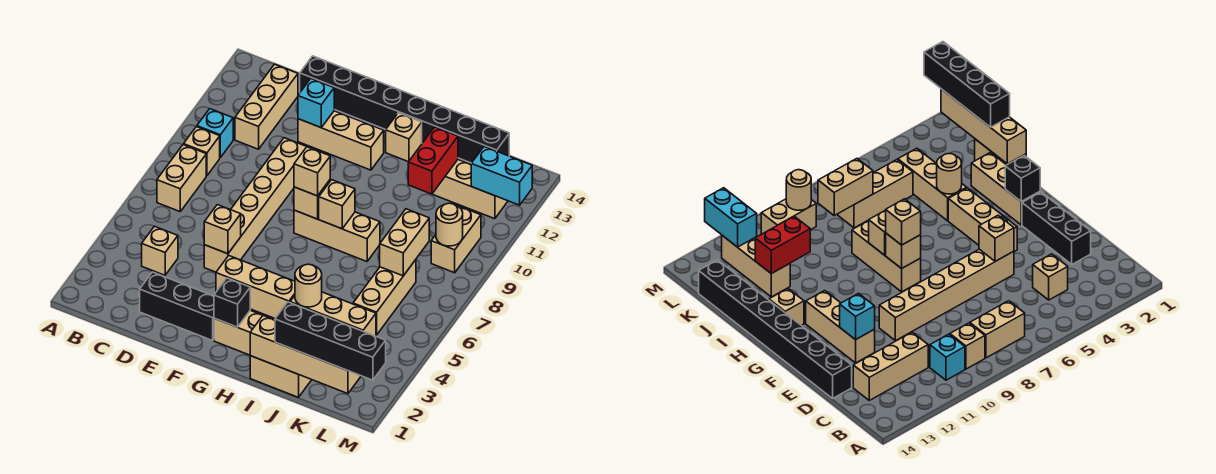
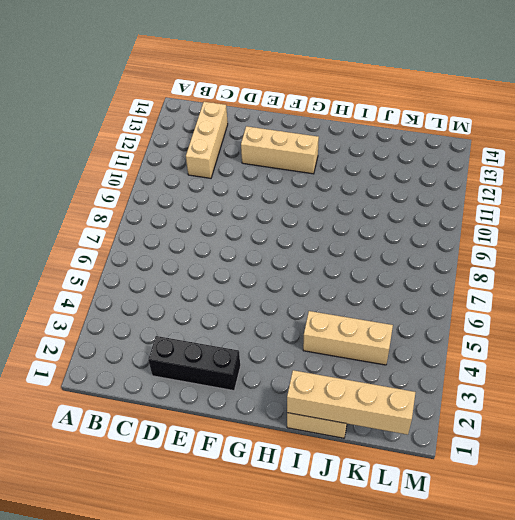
none -> tan 1x2 brick [157,145,206,211]
none -> tan 1x1 brick [184,127,220,176]
none -> cyan 1x1 brick [197,109,233,157]
none -> tan 1x1 brick [142,226,178,275]

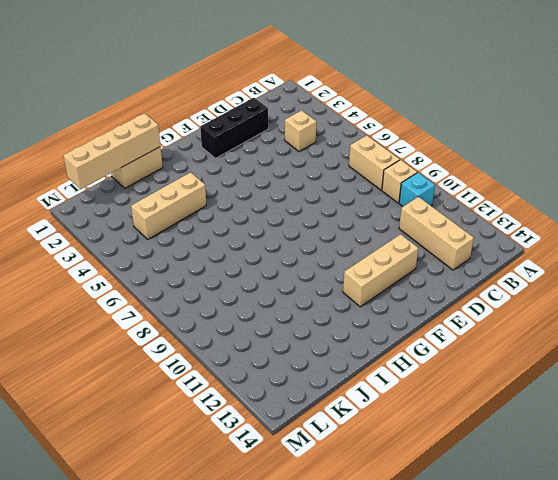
none -> black 1x8 brick [300,56,509,163]
none -> tan 1x6 brick [204,138,307,272]
none -> tan 1x3 brick [216,256,295,318]
none -> tan 1x3 brick [214,310,263,355]

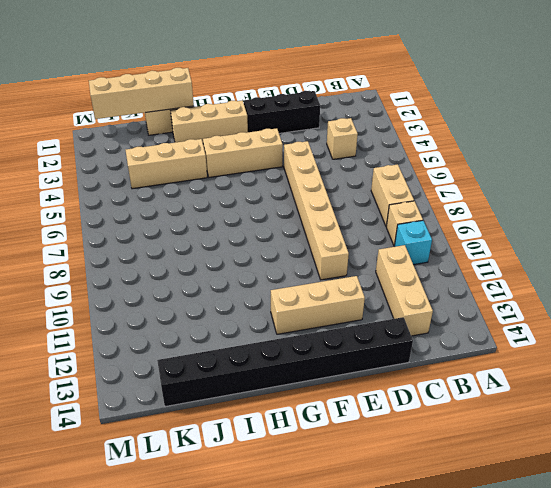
none -> tan 1x3 brick [294,210,380,262]
none -> tan 1x1 brick [386,113,422,162]
none -> tan 1x3 brick [433,160,508,219]
none -> tan 1x3 brick [353,260,416,335]

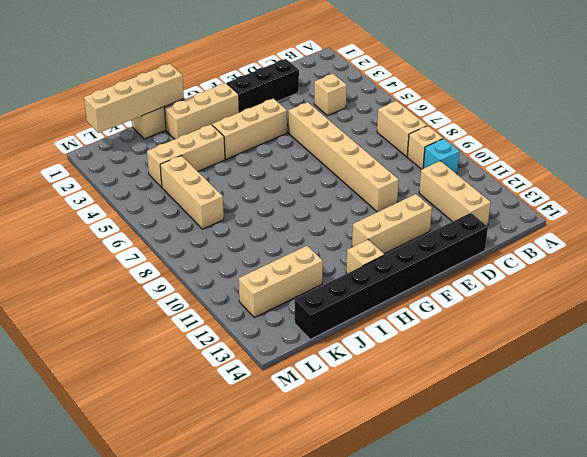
none -> tan 1x3 brick [294,210,380,262]
none -> tan 1x2 brick [431,206,481,273]
none -> tan 1x1 brick [204,205,241,254]
none -> cyan 1x1 brick [298,79,334,127]

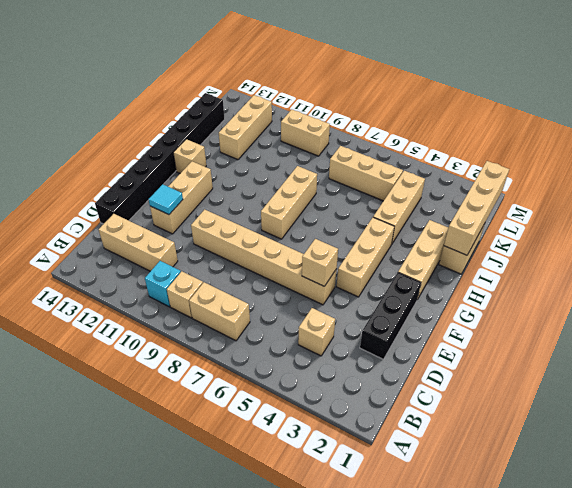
cyan 1x1 tile [149,184,183,215] -> cyan 1x1 brick [298,79,334,127]
none -> black 1x1 brick [214,278,250,327]
none -> tan 1x1 brick [294,180,330,219]
none -> tan 1x1 brick [319,180,355,229]
none -> tan 1x1 round brick [295,264,322,307]

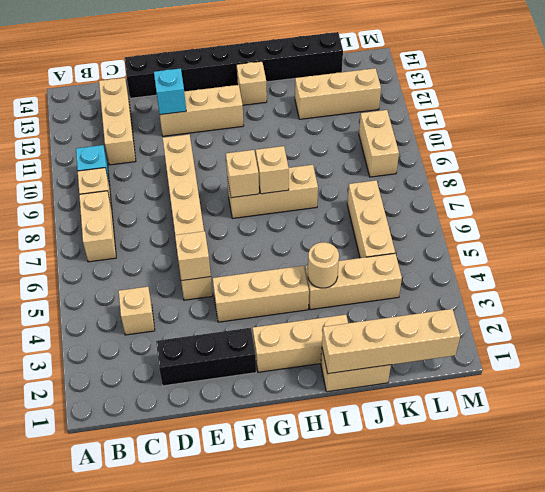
none -> black 1x1 brick [214,278,250,327]
none -> red 1x2 brick [408,127,458,194]
none -> tan 1x2 brick [380,209,429,276]
none -> tan 1x1 round brick [436,203,463,246]

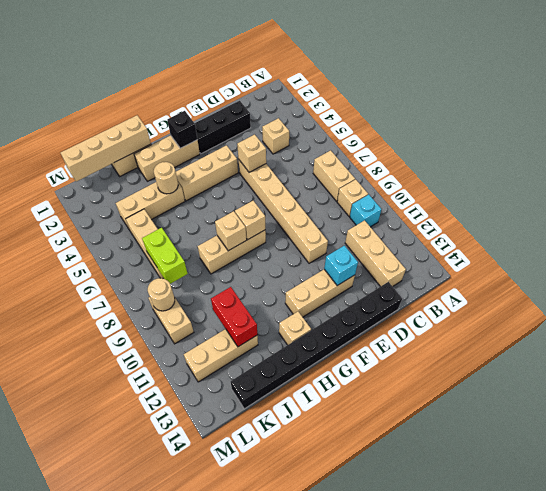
lime 1x2 brick [142,228,188,284] -> tan 1x2 brick [380,209,429,276]
none -> cyan 1x2 brick [471,147,532,205]
none -> tan 1x1 brick [294,147,330,196]
none -> black 1x4 brick [275,302,386,380]

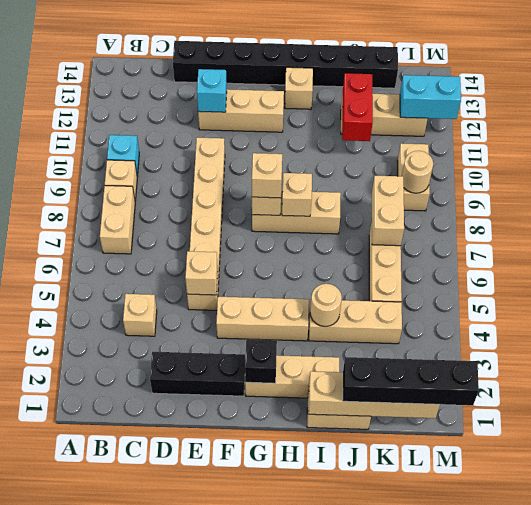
none -> tan 1x3 brick [235,64,298,149]

